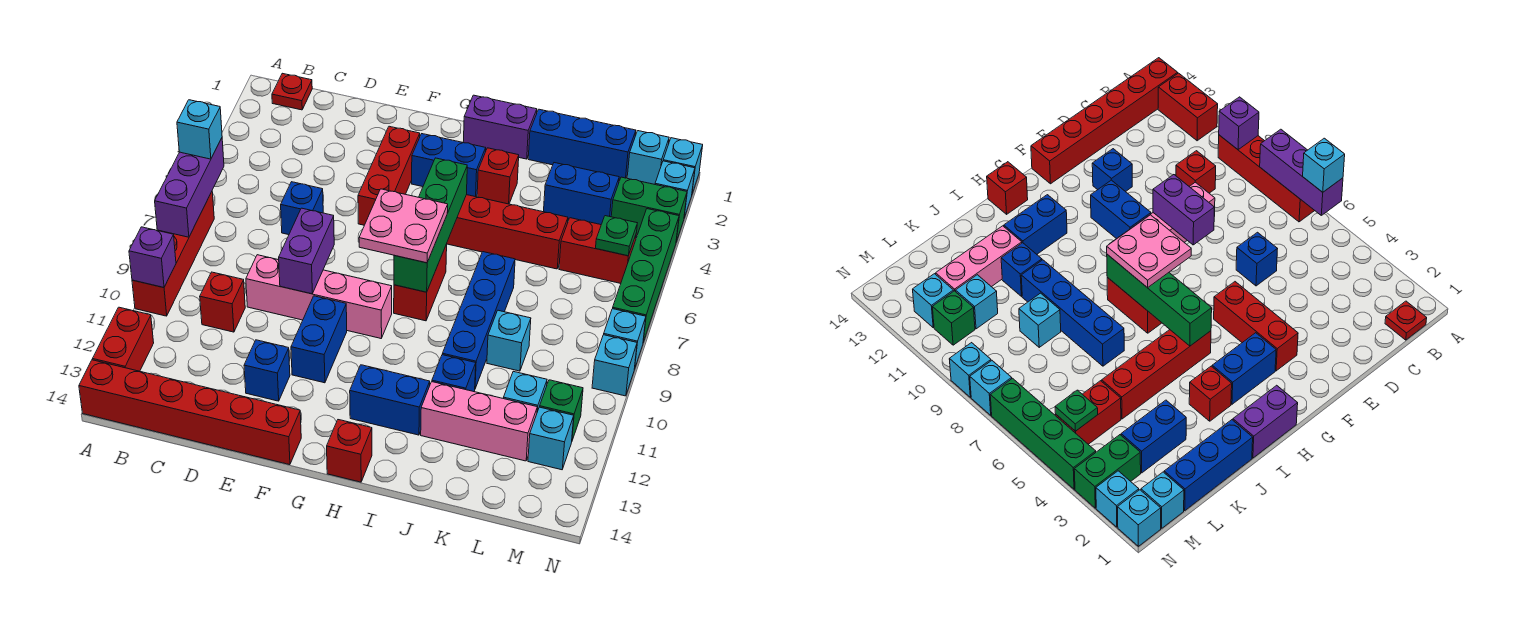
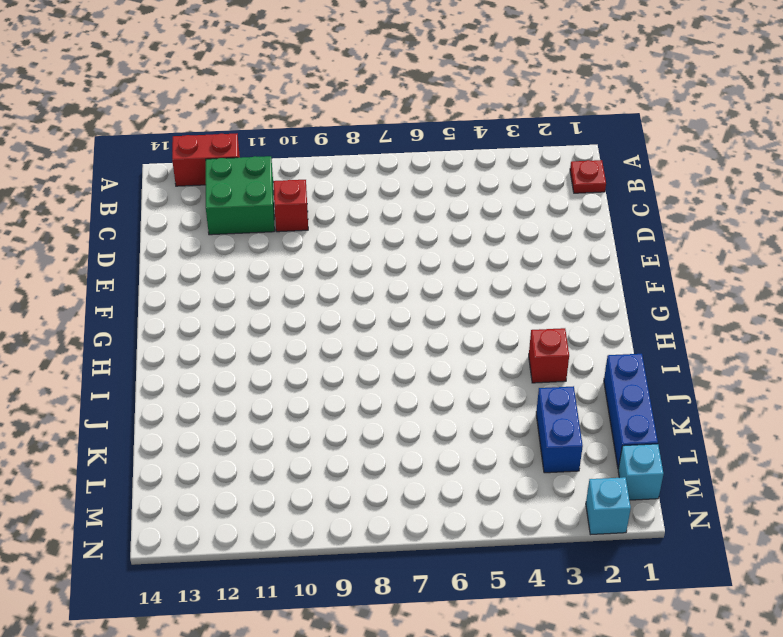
green 2x2 brick [206,156,275,235] -> none
none -> red 1x4 brick [132,192,214,316]
none -> red 1x6 brick [79,360,301,465]
none -> blue 1x1 brick [281,182,323,235]
none -> pink 1x4 brick [246,255,392,338]

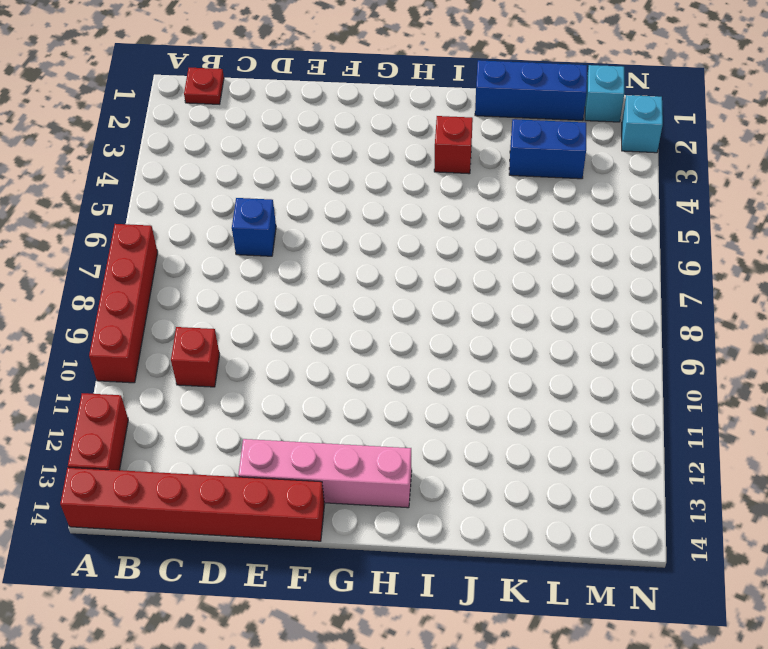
pink 1x4 brick [238,439,412,508] -> pink 1x4 brick moved to [246,255,392,338]
none -> blue 1x1 brick [244,340,290,401]
none -> red 1x3 brick [358,126,420,225]
none -> blue 1x2 brick [291,296,347,383]
none -> blue 1x2 brick [412,134,486,197]

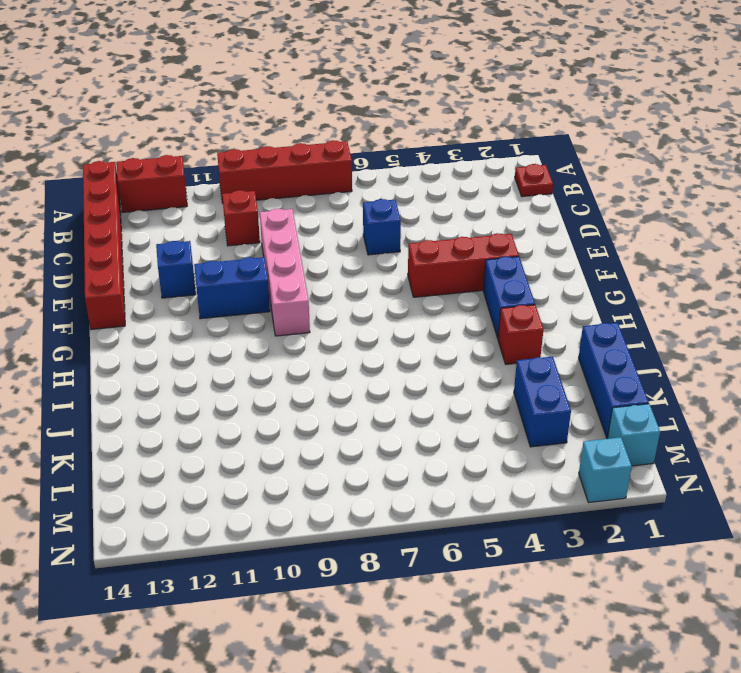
none -> purple 1x2 brick [463,95,537,159]
none -> red 1x4 brick [447,195,568,269]
none -> red 1x2 brick [394,244,447,321]
none -> blue 1x2 brick [350,365,430,435]

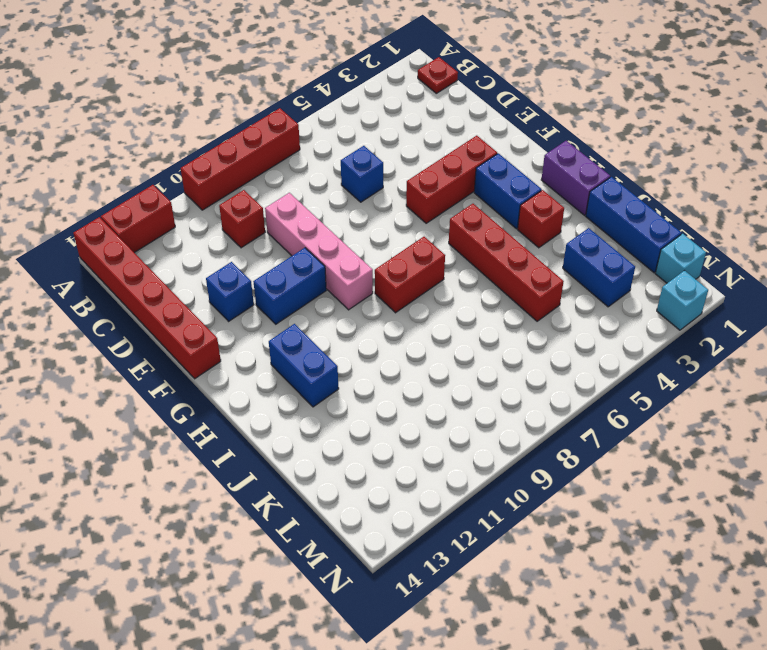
none -> red 1x1 brick [327,420,372,482]
none -> blue 1x4 brick [442,252,515,388]
none -> blue 1x1 brick [432,355,476,392]
none -> pink 1x3 brick [421,382,537,461]

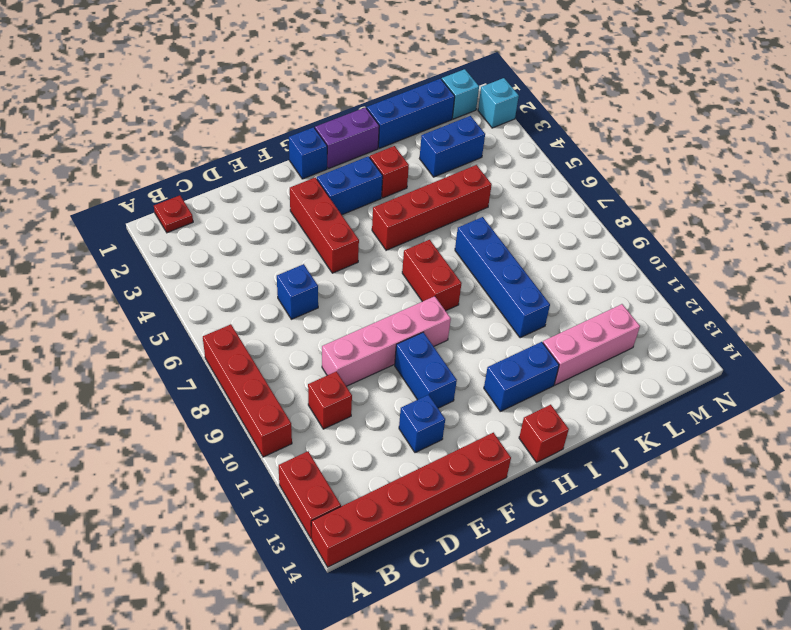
blue 1x1 brick [289,127,327,179] -> blue 1x1 brick moved to [432,355,476,392]
none -> cyan 1x1 brick [487,310,531,371]
none -> red 1x2 brick [559,218,636,283]
none -> cyan 1x1 brick [503,371,547,412]
none -> green 1x2 brick [611,177,687,242]

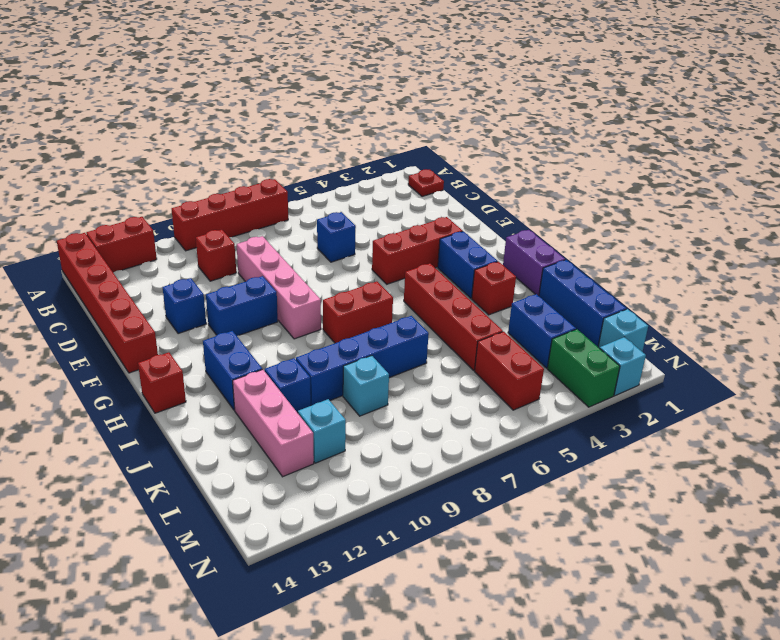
none -> green 1x1 brick [540,380,583,440]
none -> cyan 1x1 brick [528,407,574,470]
none -> cyan 1x1 brick [663,138,703,194]
none -> green 1x4 brick [613,209,679,342]

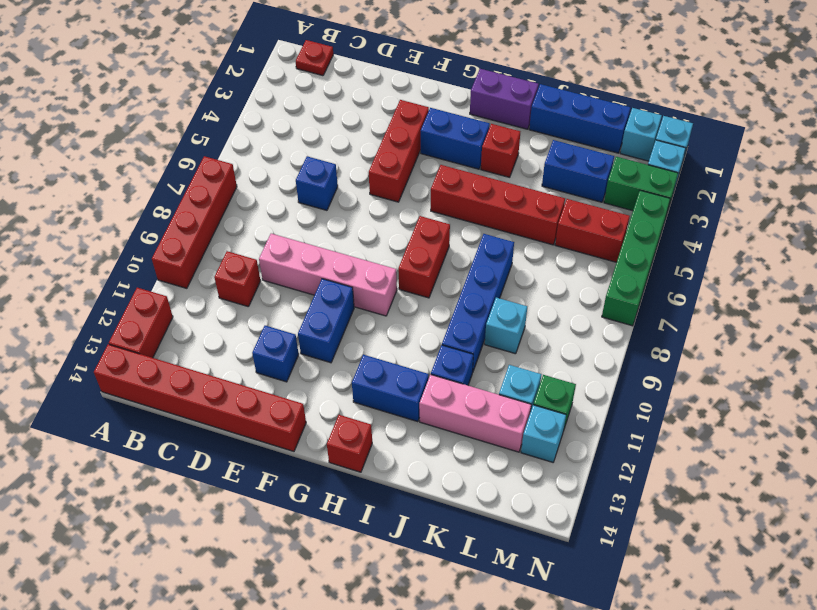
none -> cyan 1x1 brick [604,309,646,367]
none -> cyan 1x1 brick [592,335,637,396]
none -> purple 1x3 brick [155,138,224,237]
none -> purple 1x1 brick [129,227,176,288]

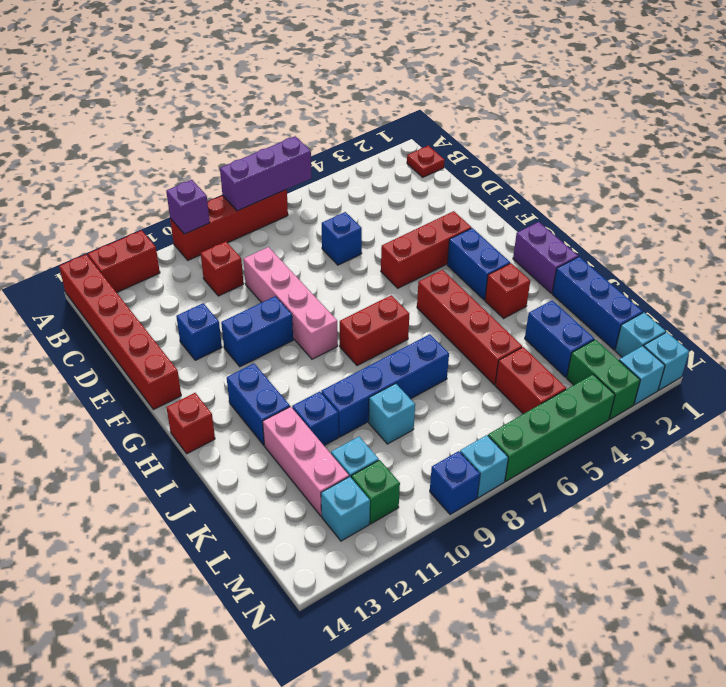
blue 1x1 brick [430,451,480,515] -> cyan 1x1 brick [592,335,637,396]
none -> purple 1x2 brick [279,208,334,294]
none -> green 1x4 brick [394,158,467,292]
none -> green 1x1 plate [596,216,637,256]
none -> cyan 1x1 brick [177,100,222,159]

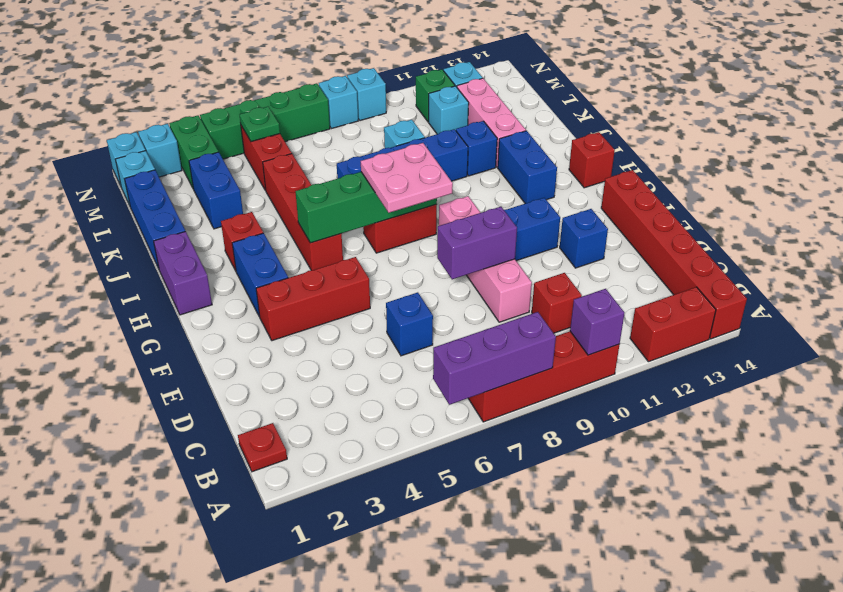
none -> cyan 1x1 brick [177,100,222,159]

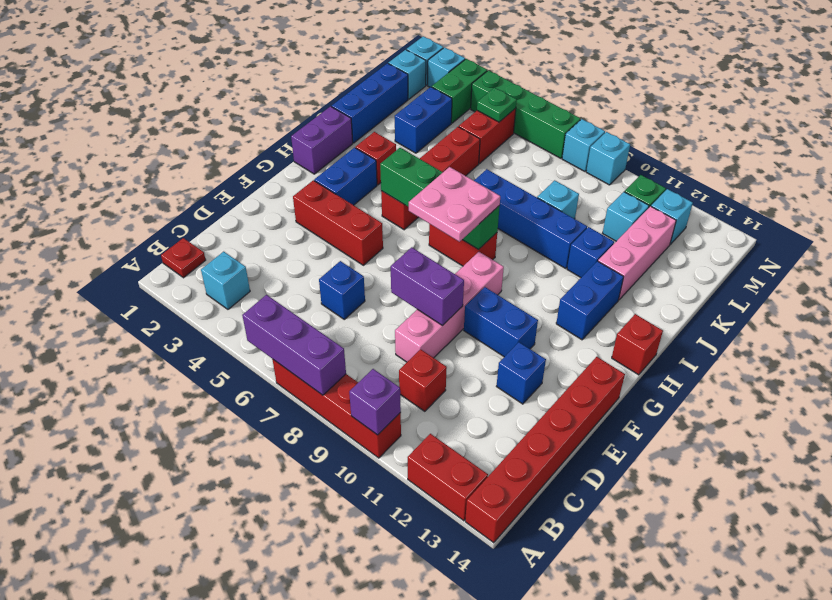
cyan 1x1 brick [201,252,250,309] -> cyan 1x1 brick moved to [177,100,222,159]

